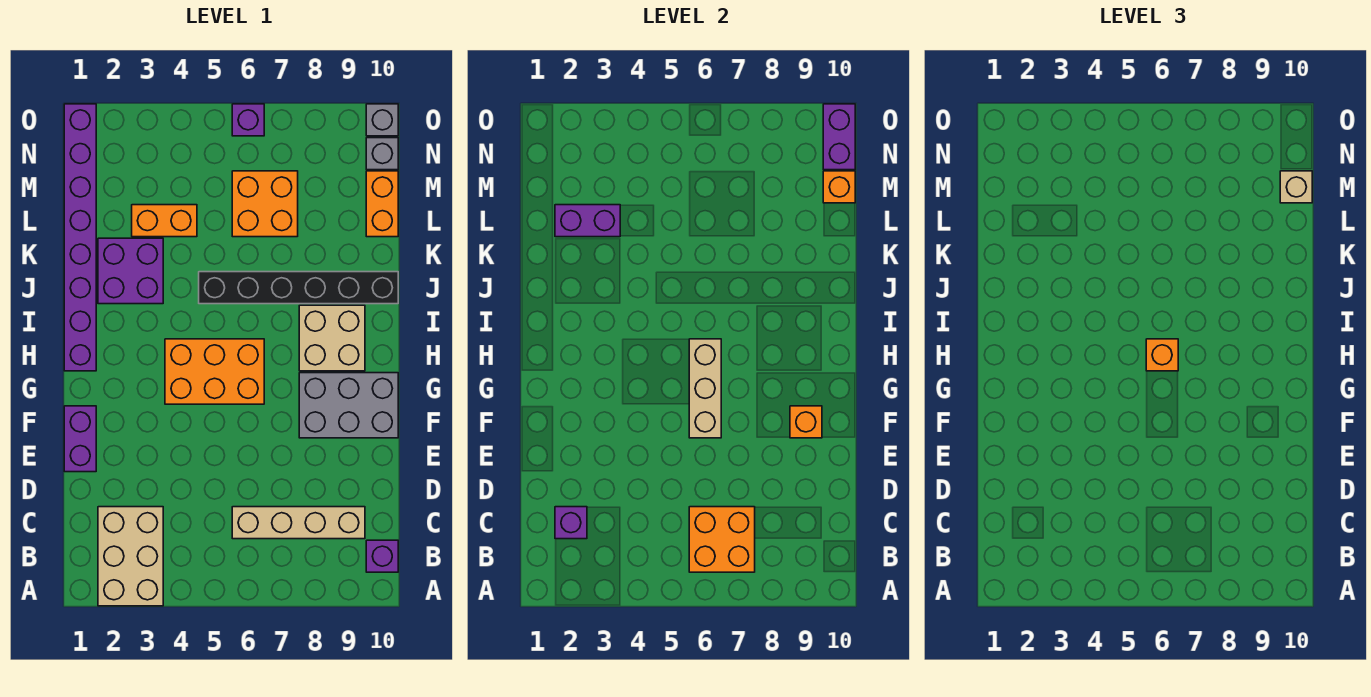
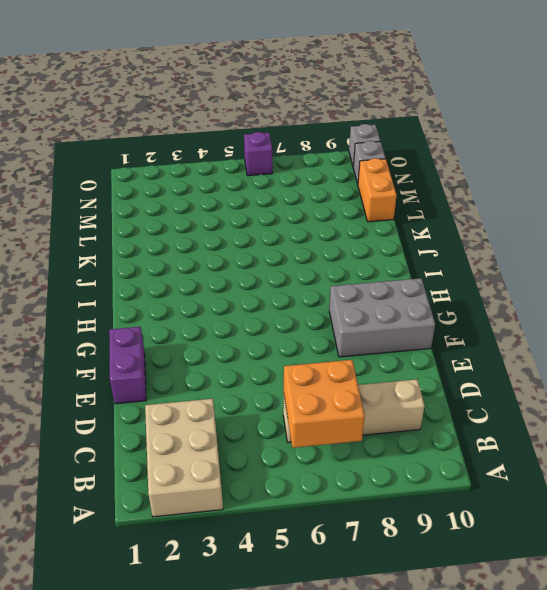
none -> purple 1x1 brick [366,540,398,572]
none -> orange 2x3 brick [165,339,264,404]
none -> purple 1x8 brick [64,104,96,371]

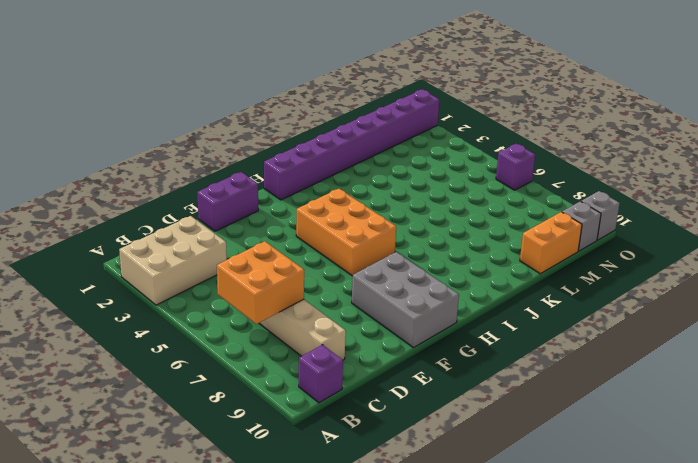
none -> tan 2x2 brick [299,305,365,371]
none -> purple 2x2 brick [98,238,163,304]
none -> black 1x6 brick [199,272,398,304]

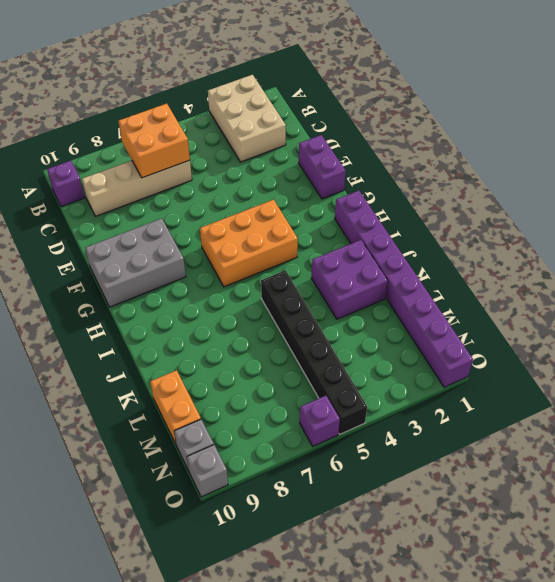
black 1x6 brick [261,270,367,434] -> black 1x6 brick turned to [199,272,398,304]
none -> tan 2x2 brick [299,305,365,371]
none -> orange 1x2 brick [132,205,197,237]
none -> orange 2x2 brick [232,171,298,237]

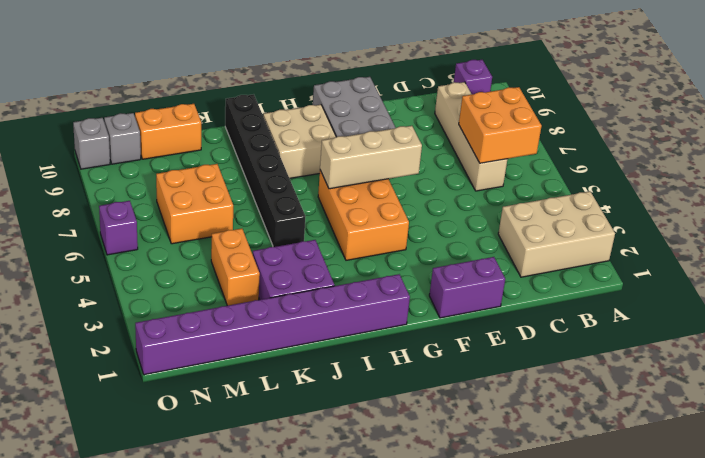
none -> purple 1x1 brick [555,507,587,539]
none -> orange 1x1 brick [790,406,822,438]
none -> purple 1x2 brick [555,205,620,237]

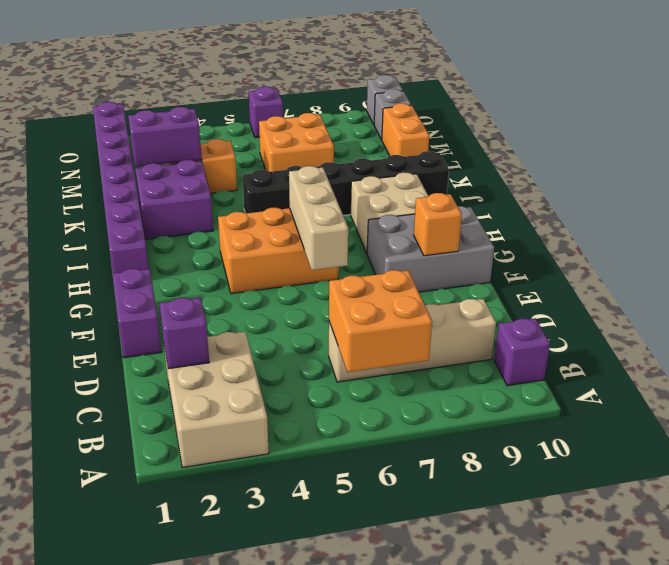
none -> orange 1x1 brick [823,171,855,203]
none -> purple 1x2 brick [823,104,855,170]
none -> orange 1x1 brick [1146,339,1178,371]

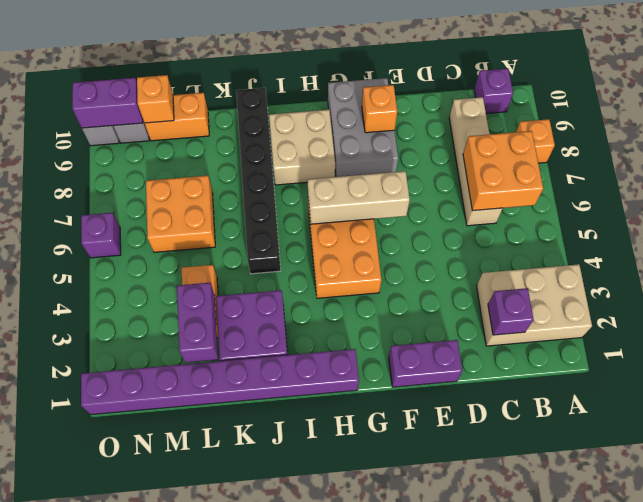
orange 1x1 brick [516,119,555,163] -> orange 1x1 brick moved to [1146,339,1178,371]
none -> tan 1x1 brick [1280,171,1312,203]

